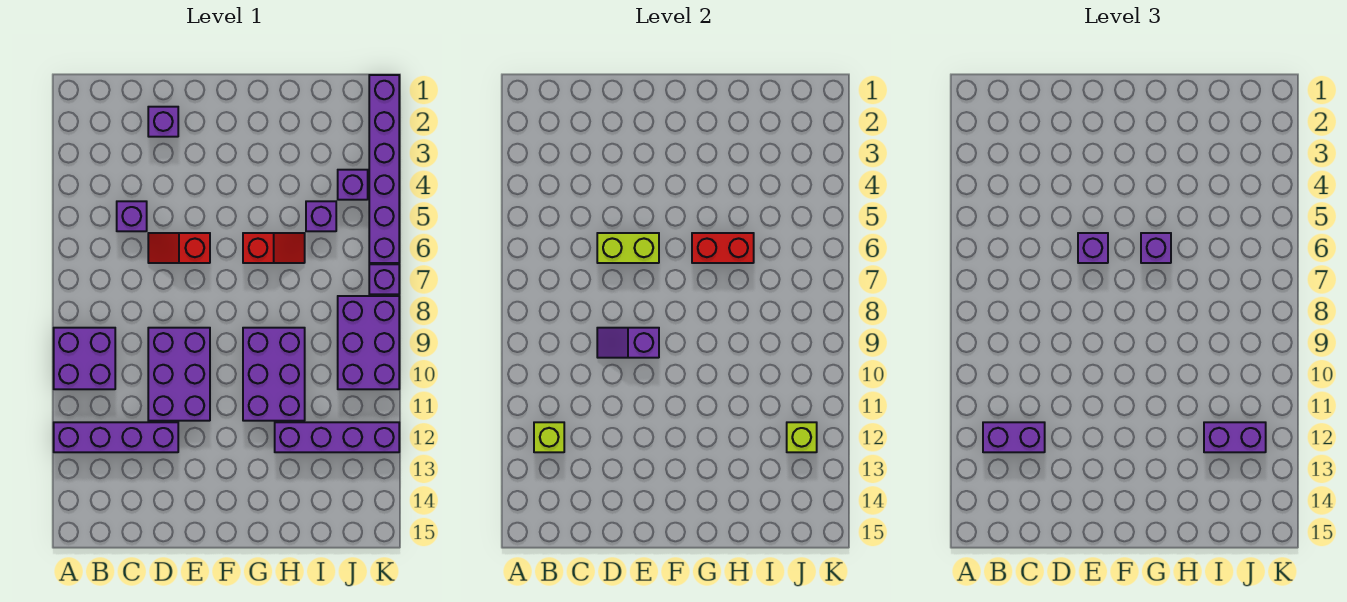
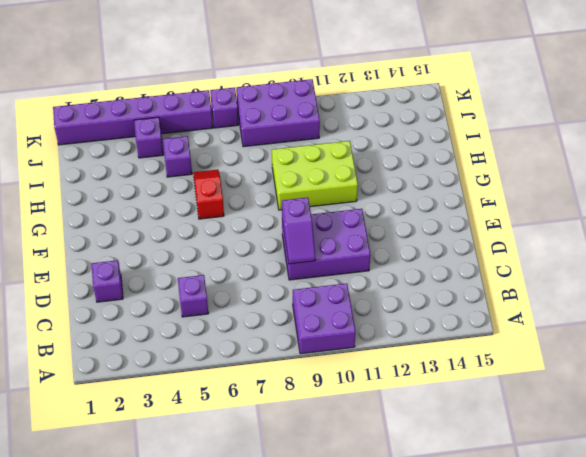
lime 2x3 brick [272,141,358,210] -> purple 2x3 brick [243,328,305,421]
none -> purple 1x4 brick [54,422,178,452]
none -> red 1x2 slope [148,233,210,263]
none -> purple 1x4 brick [275,422,399,452]

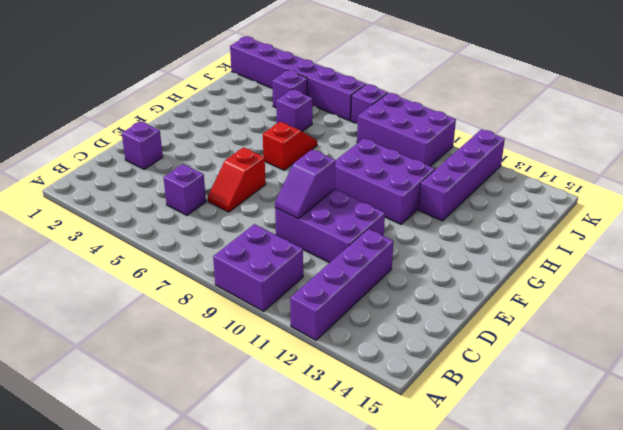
none -> lime 1x1 brick [534,422,564,452]
none -> lime 1x2 brick [597,233,659,263]
none -> red 1x2 brick [692,233,754,263]

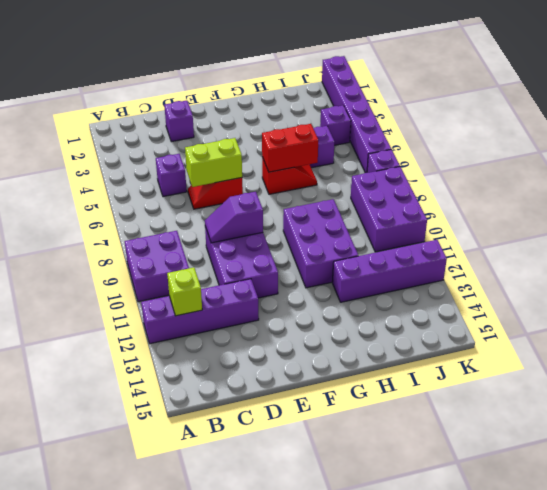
none -> lime 1x1 brick [787,422,817,452]
none -> purple 1x2 brick [983,422,1045,452]
none -> purple 1x1 brick [1078,233,1108,263]

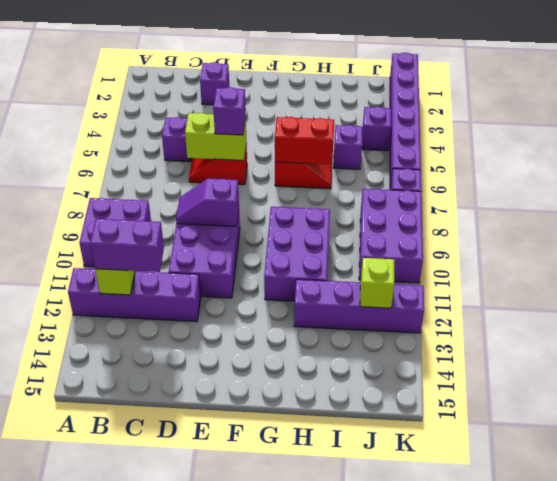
none -> purple 1x1 brick [1141,233,1171,263]
none -> purple 1x2 brick [1204,422,1266,452]

